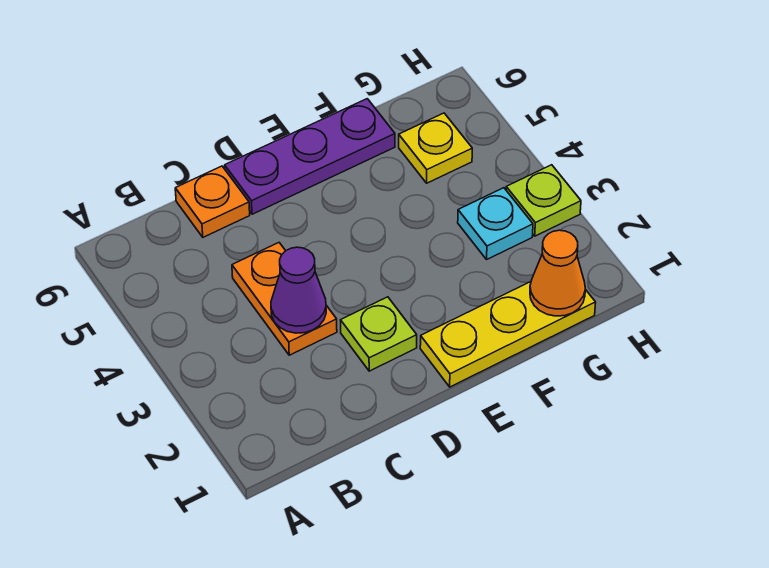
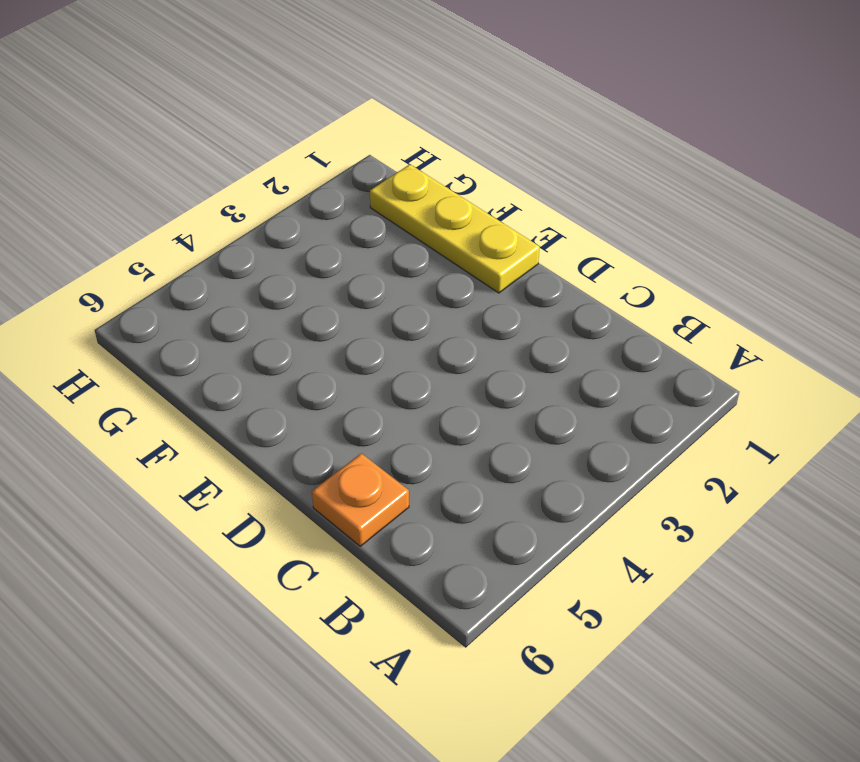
none -> orange 1x2 plate [232,243,337,355]
none -> lime 1x1 plate [341,297,417,371]

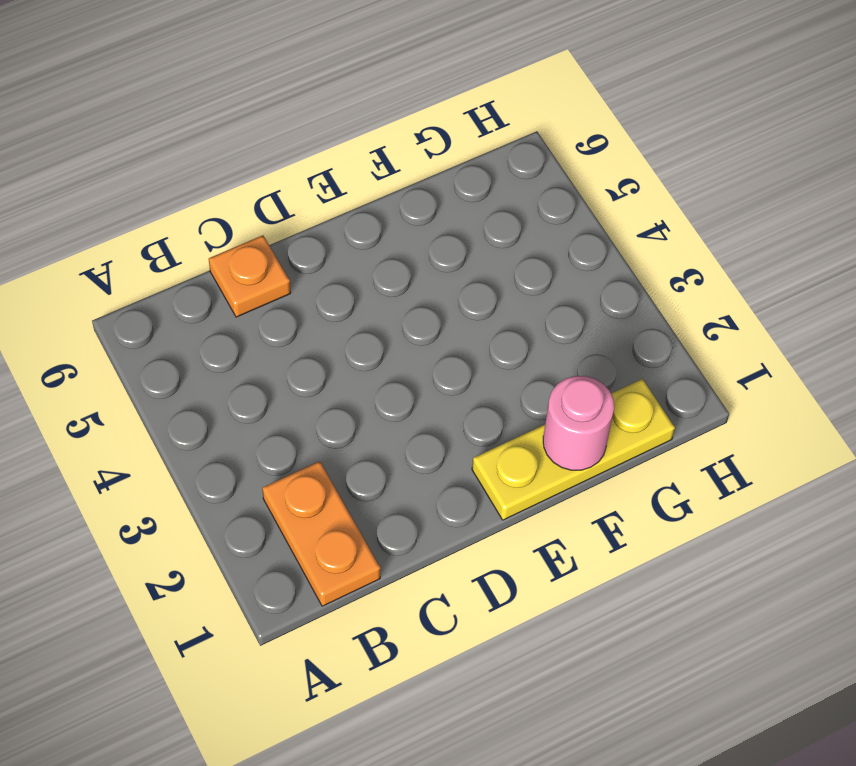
orange 1x2 plate [262,461,380,606] -> orange 1x2 plate moved to [232,243,337,355]
pink 1x1 round brick [543,376,614,470] -> none
none -> lime 1x1 plate [341,297,417,371]
none -> purple 1x3 plate [225,99,395,214]

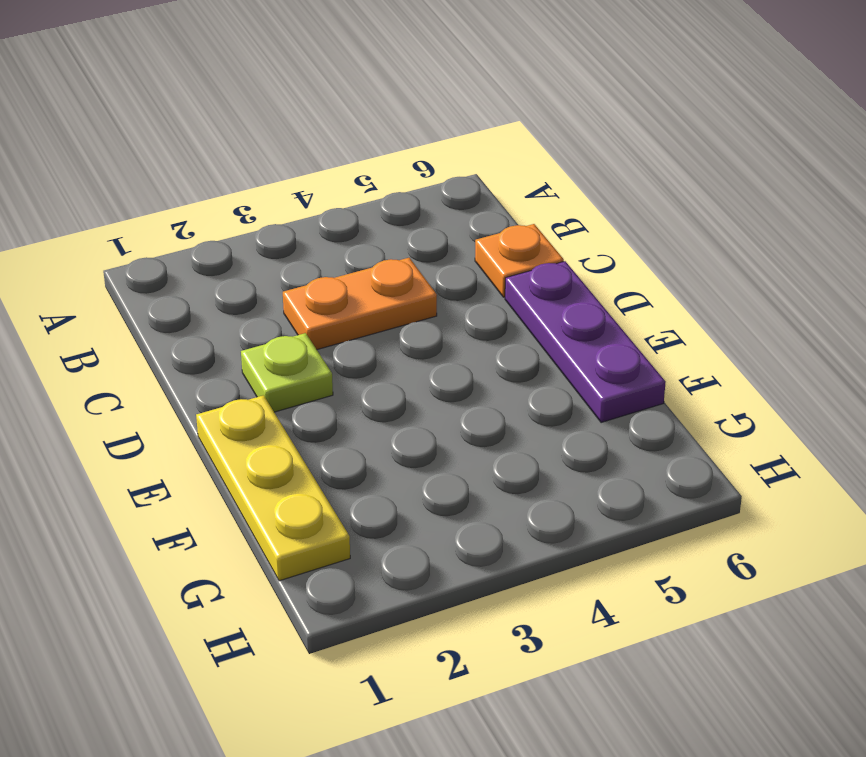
none -> cyan 1x1 plate [458,188,533,259]
none -> yellow 1x1 plate [399,113,472,183]

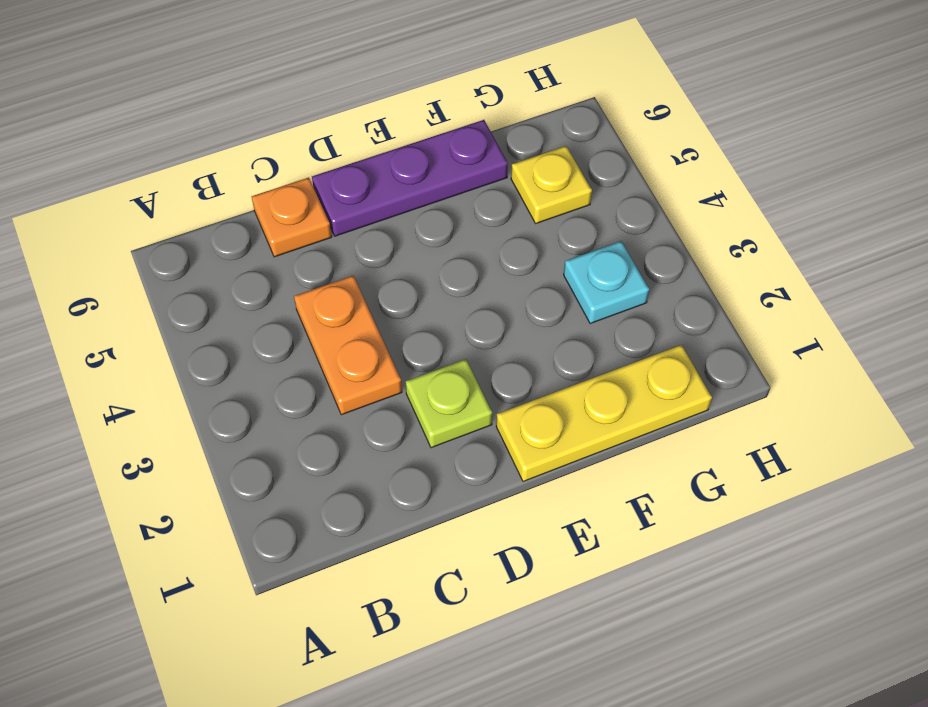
none -> lime 1x1 plate [506,165,581,236]
none -> purple 1x1 cone [271,247,326,333]

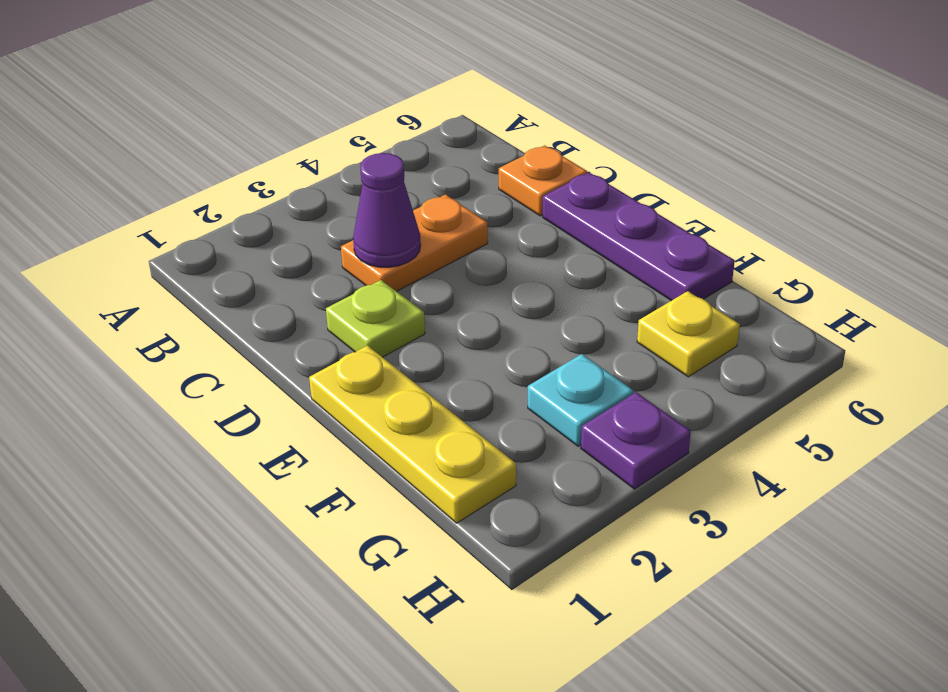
purple 1x1 plate [581,392,691,489] -> lime 1x1 plate [506,165,581,236]
none -> orange 1x1 cone [530,230,585,316]

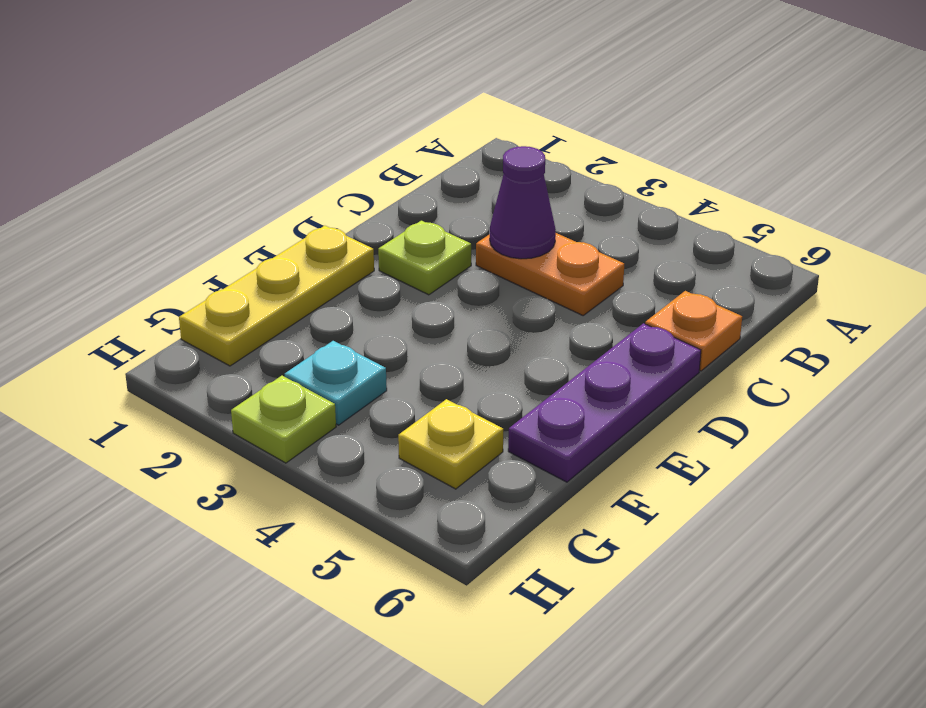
none -> orange 1x1 cone [530,230,585,316]

